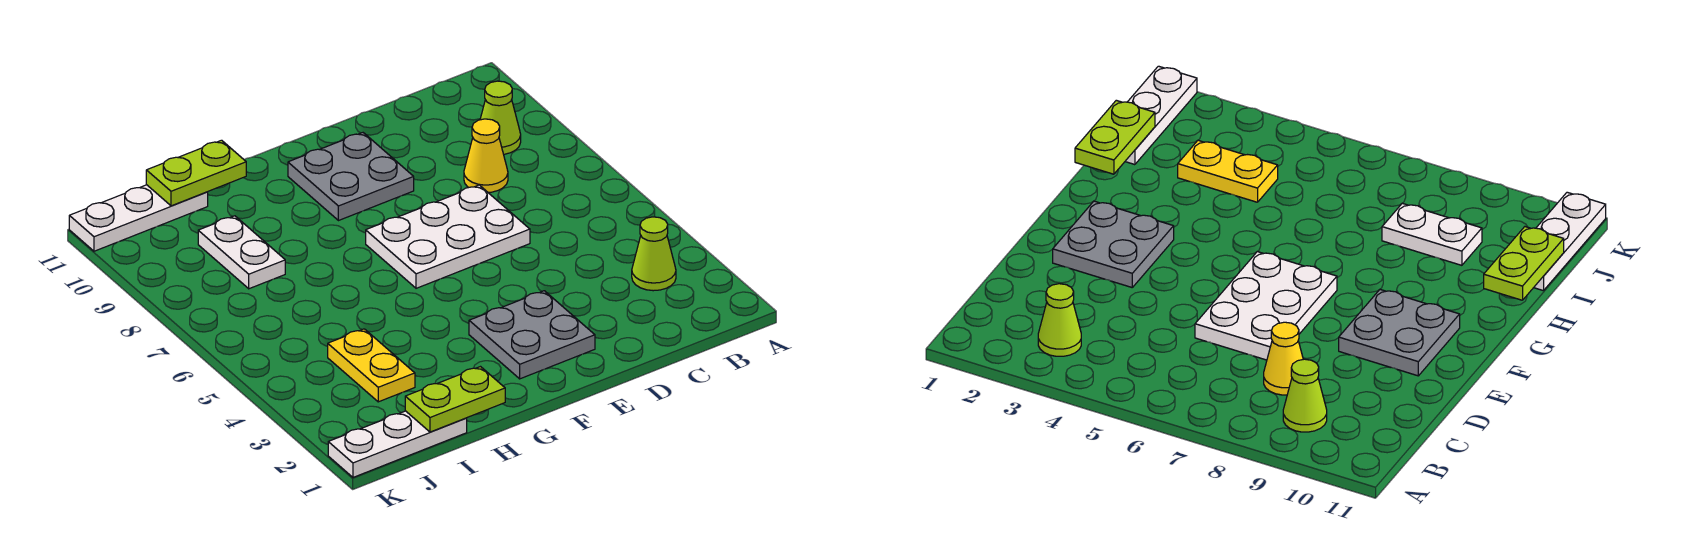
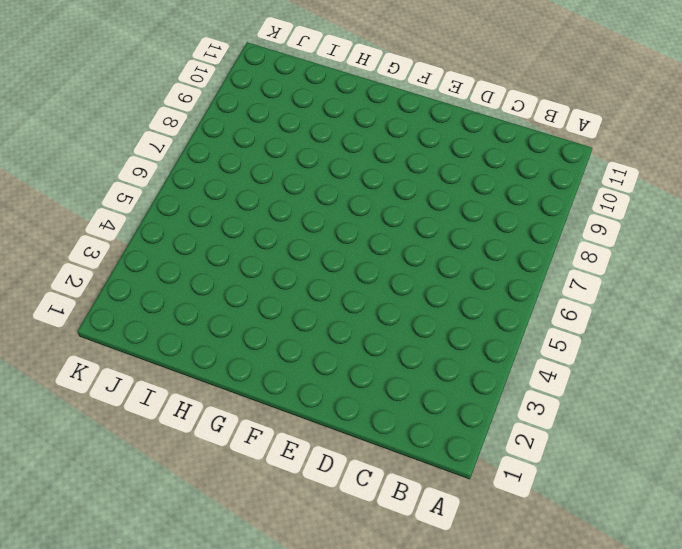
none -> lime 1x1 cone [632,217,676,291]
none -> lime 1x1 cone [480,81,521,154]
none -> yellow 1x1 cone [464,119,508,192]

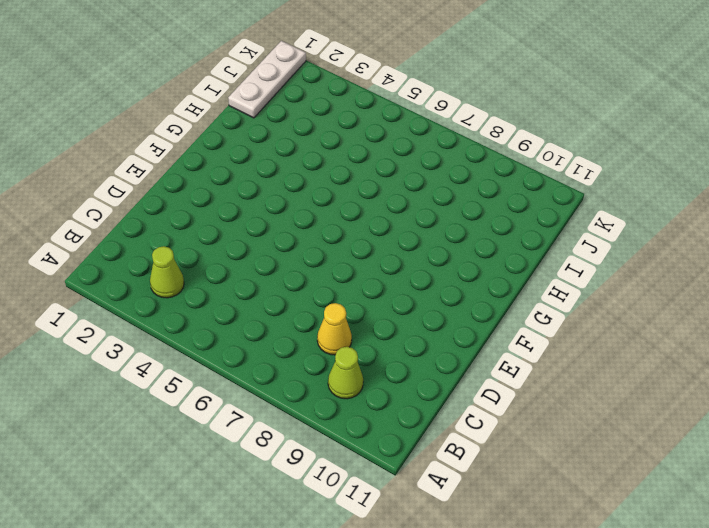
none -> white 2x3 plate [366,185,530,288]
none -> grey 2x2 plate [469,291,595,379]
none -> grey 2x2 plate [288,133,414,221]

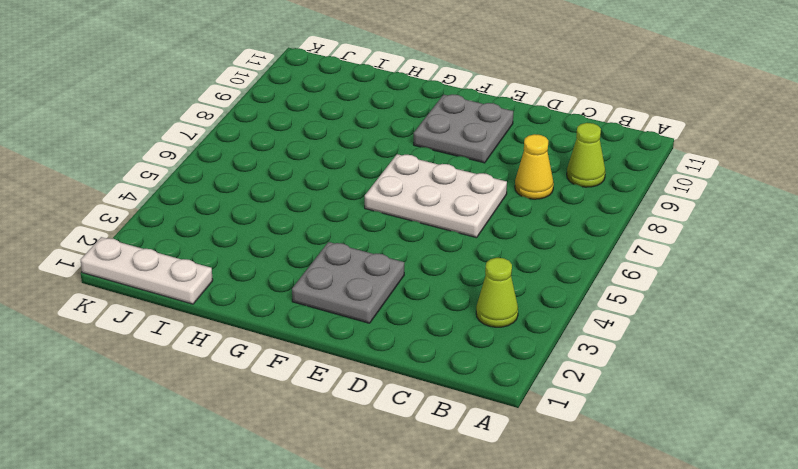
none -> yellow 1x2 plate [328,329,415,402]
none -> white 1x2 plate [198,216,285,289]
none -> white 1x3 plate [69,185,208,251]

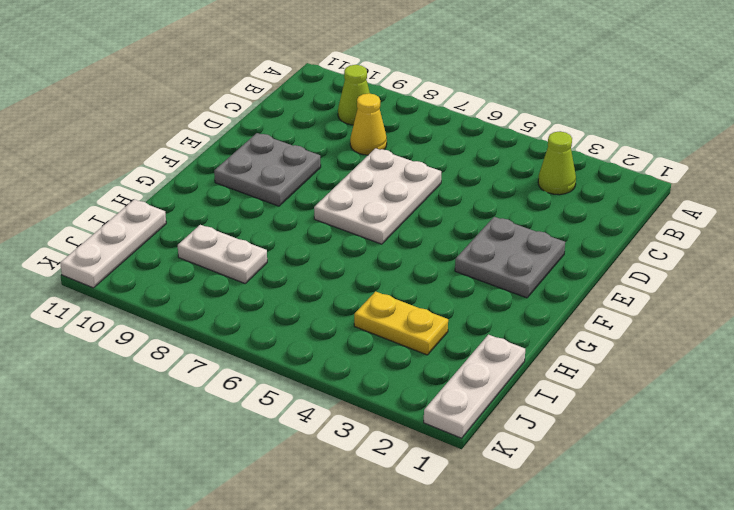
none -> lime 1x2 plate [405,367,505,432]
none -> lime 1x2 plate [146,140,246,206]

